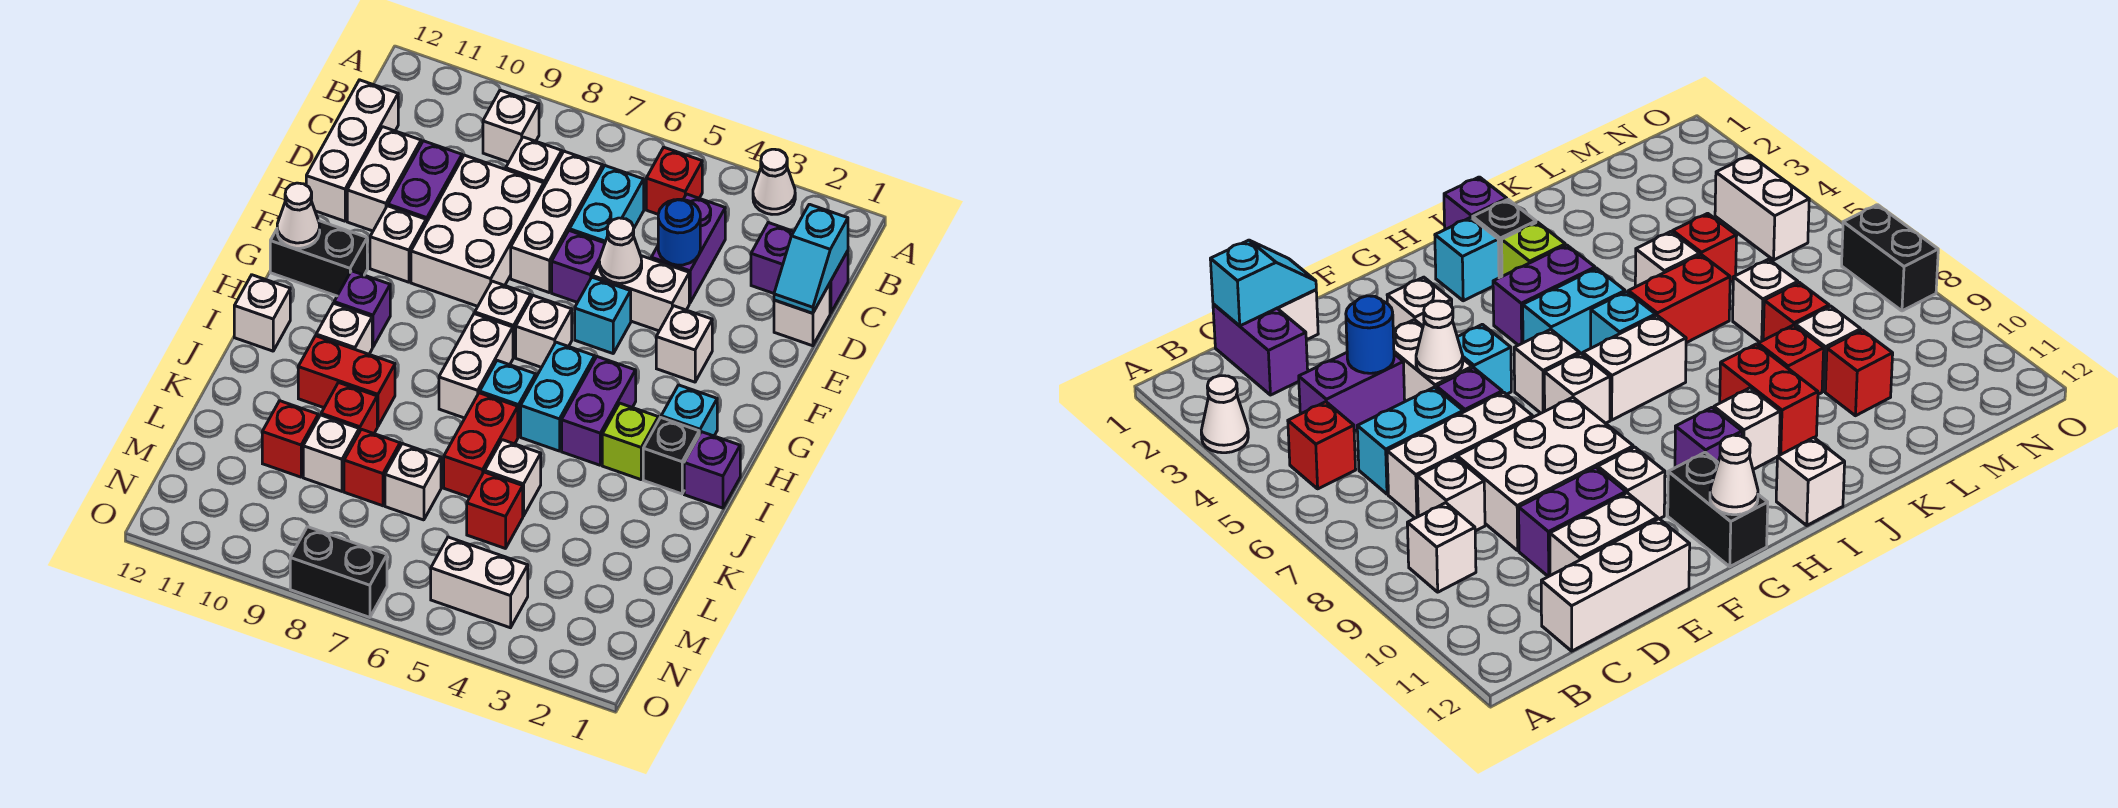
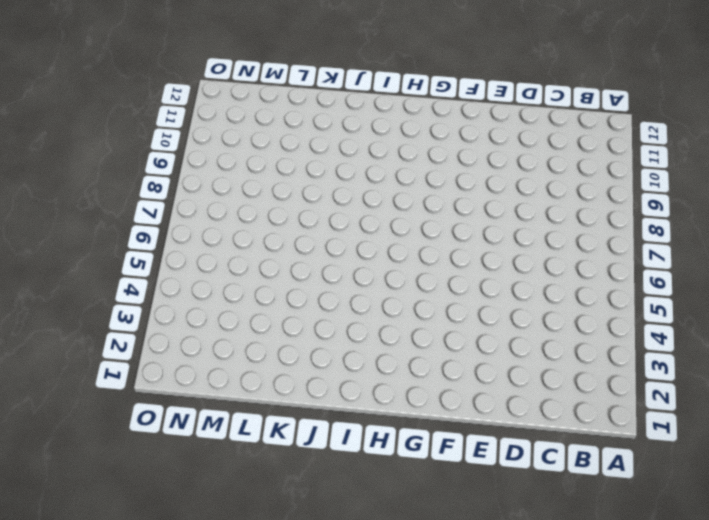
none -> white 1x1 cone [753,149,795,214]
none -> red 1x1 brick [646,147,702,214]
none -> white 1x1 brick [483,90,539,162]
none -> purple 1x2 brick [751,223,848,313]

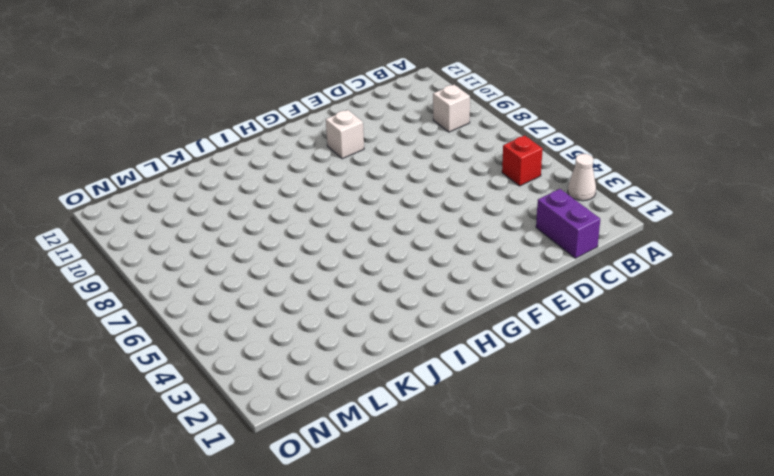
none -> purple 1x2 brick [651,194,725,303]
none -> cyan 1x2 brick [570,166,644,243]
none -> white 1x3 brick [511,151,603,293]
none -> white 1x1 brick [506,137,562,186]

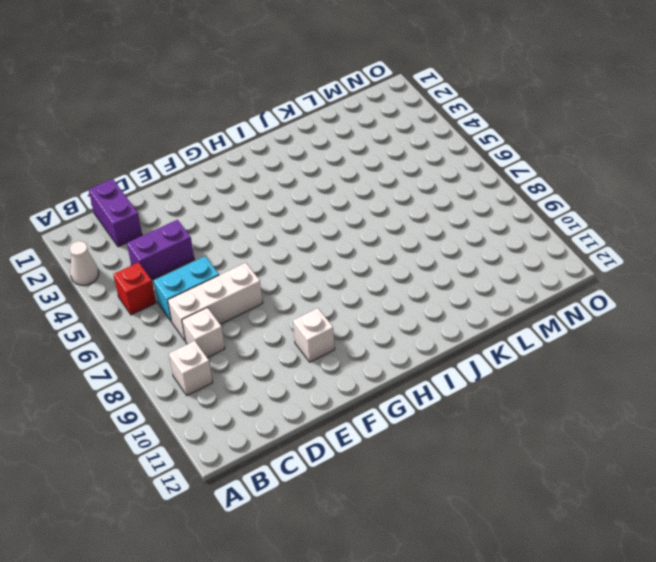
none -> white 1x3 brick [306,80,398,221]
none -> white 1x1 brick [774,283,830,346]
none -> white 2x3 brick [411,155,544,306]
none -> purple 1x2 brick [388,141,462,223]

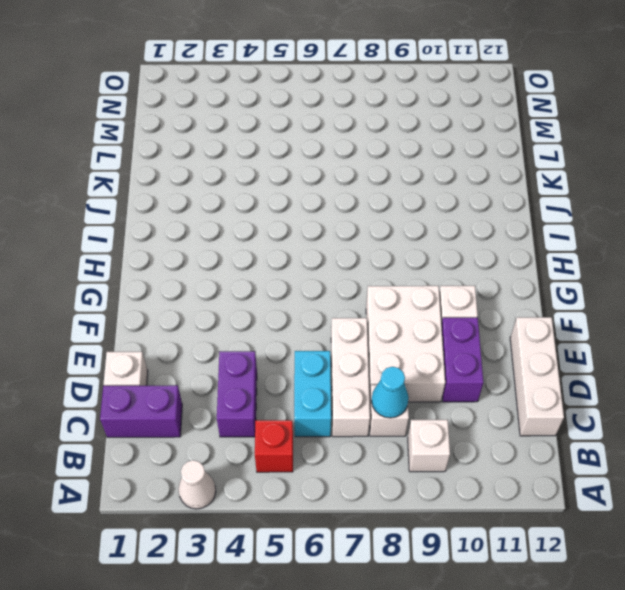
cyan 1x1 cone [371,367,409,418] -> none
none -> white 1x2 brick [347,127,421,231]
none -> white 1x2 brick [592,256,689,331]
none -> purple 1x1 brick [552,231,605,302]
none -> white 1x1 brick [656,306,712,382]

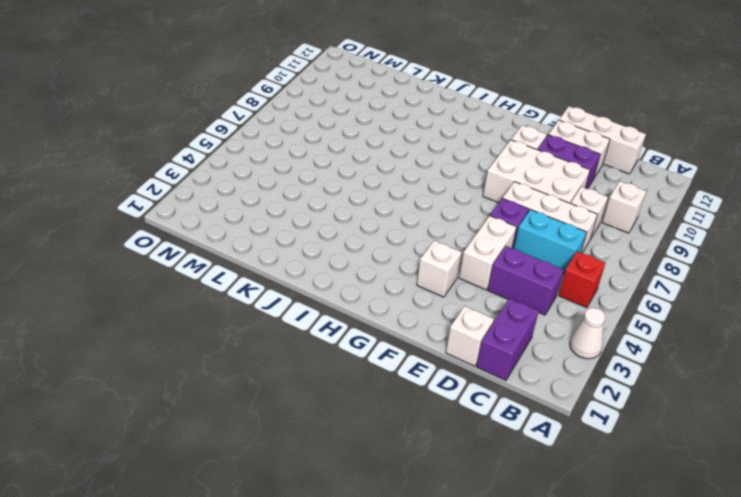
none -> cyan 1x1 brick [575,277,631,353]
none -> white 1x1 brick [516,295,572,367]
none -> white 1x1 brick [475,281,531,358]
none -> black 1x2 brick [270,221,367,296]

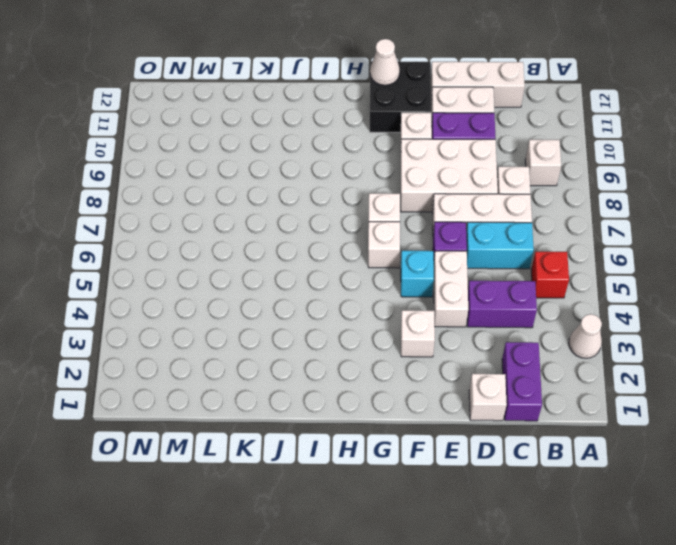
black 2x2 brick [370,61,431,132] -> black 1x2 brick [270,221,367,296]
none -> cyan 1x1 brick [661,385,717,436]
none -> purple 1x2 brick [562,357,636,465]
none -> cyan 1x2 brick [521,342,595,451]
none -> white 1x2 brick [439,314,513,418]

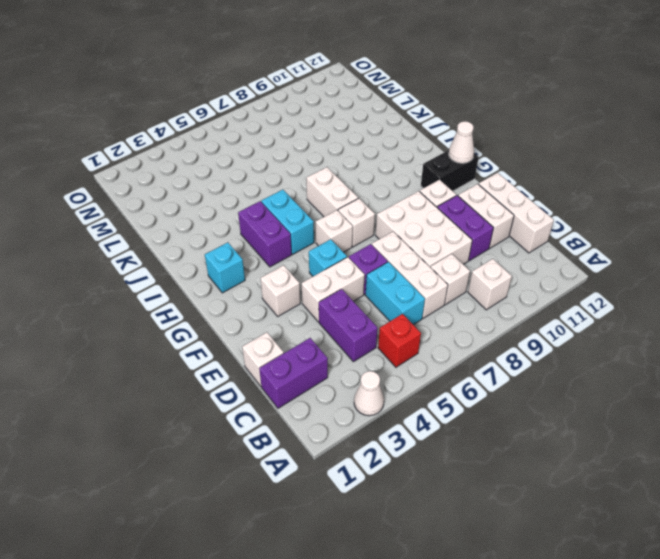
none -> purple 1x1 brick [334,271,390,347]
none -> purple 1x1 brick [684,432,740,508]
none -> black 1x1 brick [643,418,699,494]
none -> lime 1x1 brick [602,403,658,480]

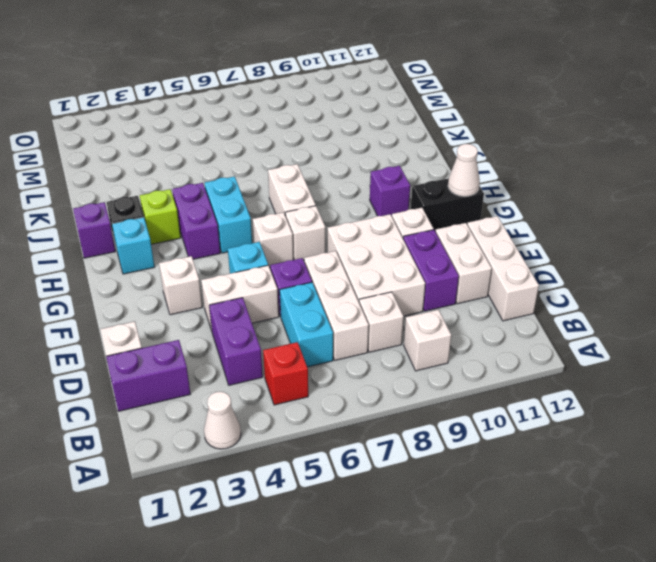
none -> cyan 1x1 brick [480,360,536,437]
none -> white 1x1 brick [316,303,372,354]
none -> white 1x1 brick [234,275,290,351]
none -> red 1x2 brick [444,393,518,497]

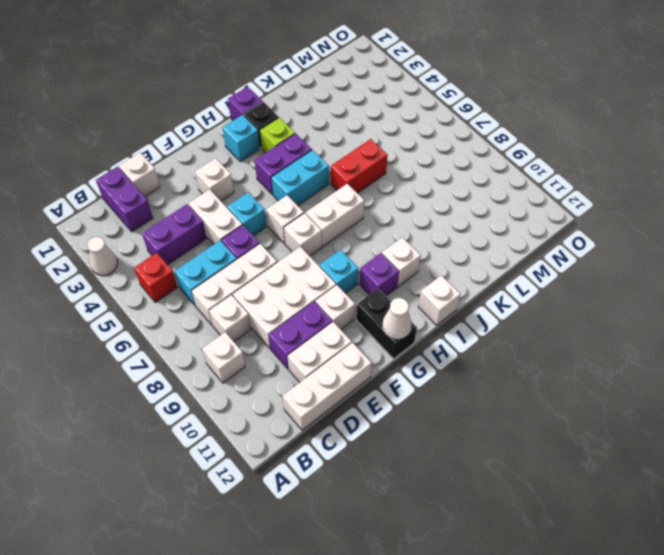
cyan 1x1 brick [320,250,358,293] -> cyan 1x1 brick moved to [480,360,536,437]
none -> red 1x2 brick [298,336,395,426]
none -> white 1x1 brick [485,440,541,516]
none -> red 1x1 brick [321,383,377,433]
none -> red 1x1 brick [467,472,523,549]

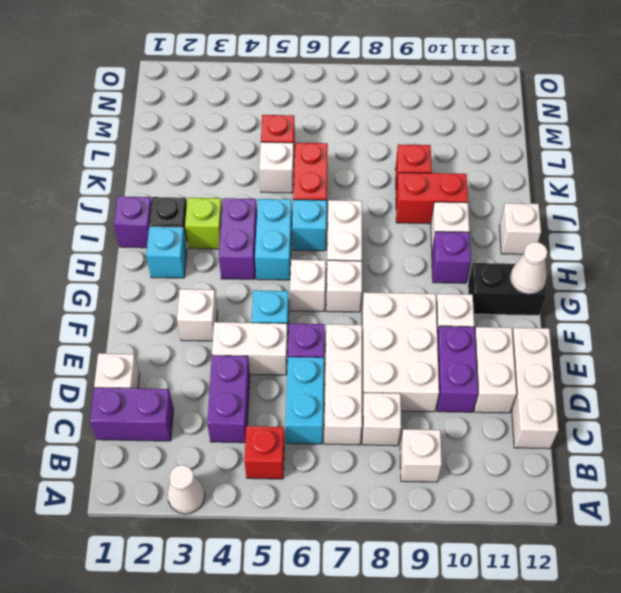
none -> white 1x1 brick [385,444,441,520]
none -> red 1x1 brick [344,429,400,506]
none -> white 1x1 brick [303,415,359,491]
none -> red 1x1 brick [262,401,318,477]

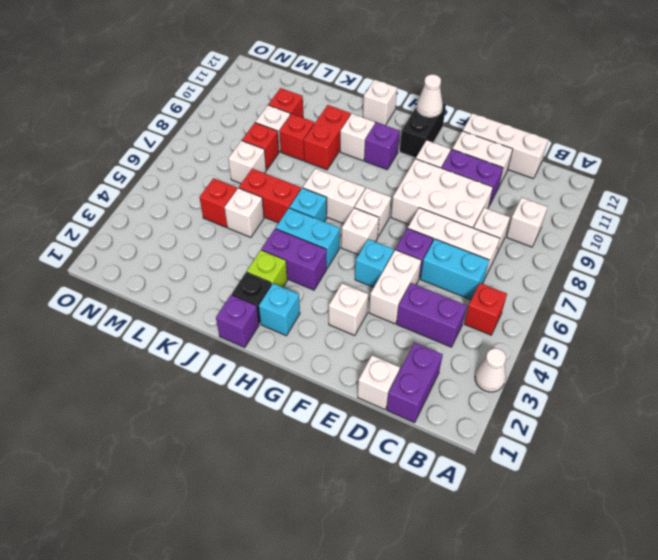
none -> white 1x2 brick [431,537,528,628]
none -> black 1x2 brick [290,527,387,617]
none -> cyan 1x2 slope [774,204,848,313]
none -> blue 1x1 round brick [658,199,700,265]

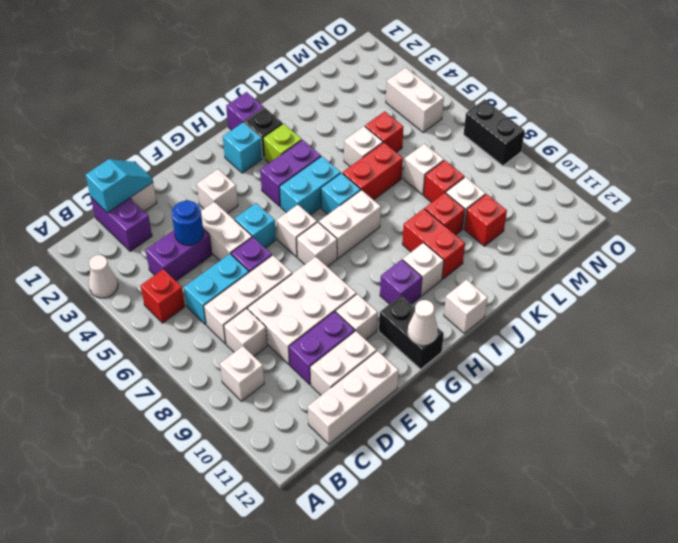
none -> white 1x1 cone [599,218,642,283]

